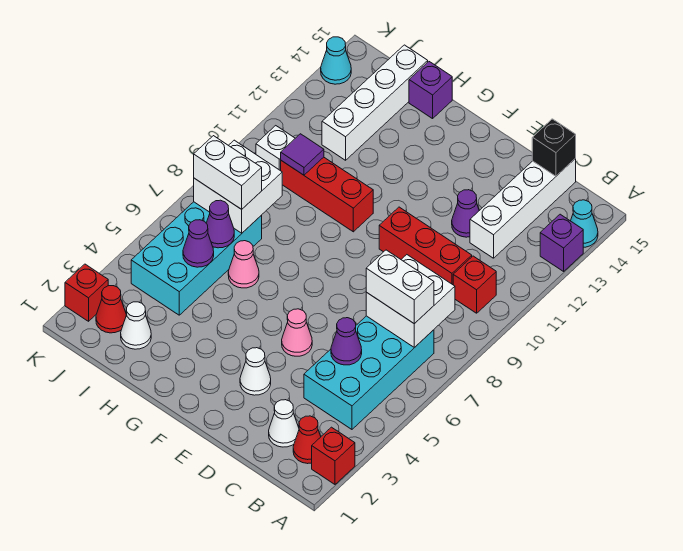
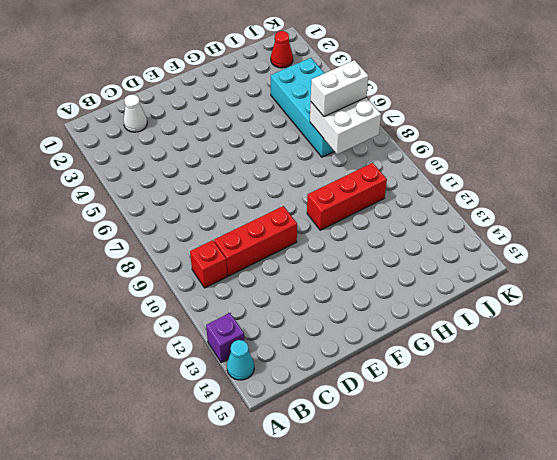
none -> red 1x1 brick [312,427,355,484]
none -> red 1x1 cone [293,416,321,464]
none -> cyan 2x4 brick [304,316,434,429]
none -> white 1x4 brick [470,158,576,258]

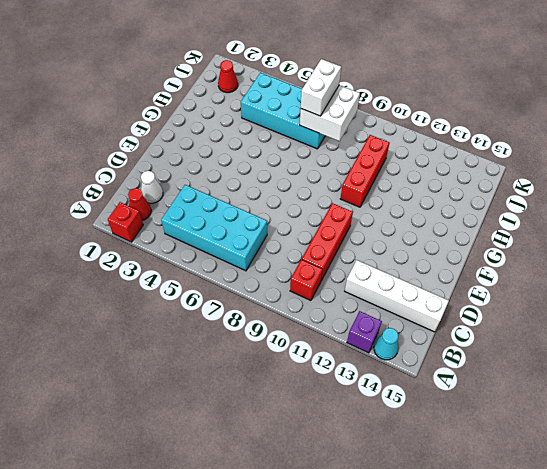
none -> purple 1x1 cone [452,190,479,237]
none -> white 1x1 cone [240,348,271,395]
none -> pink 1x1 cone [282,309,312,356]
none -> pink 1x1 cone [228,241,259,288]

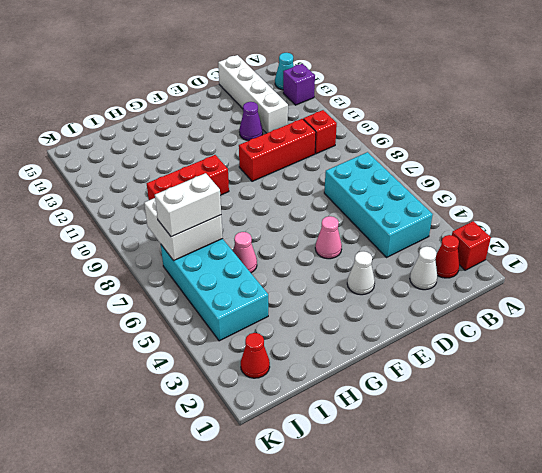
none -> purple 1x1 brick [409,62,452,119]
none -> white 1x1 cone [121,302,151,349]
none -> white 1x4 brick [322,45,428,160]
none -> white 1x1 brick [256,126,295,171]

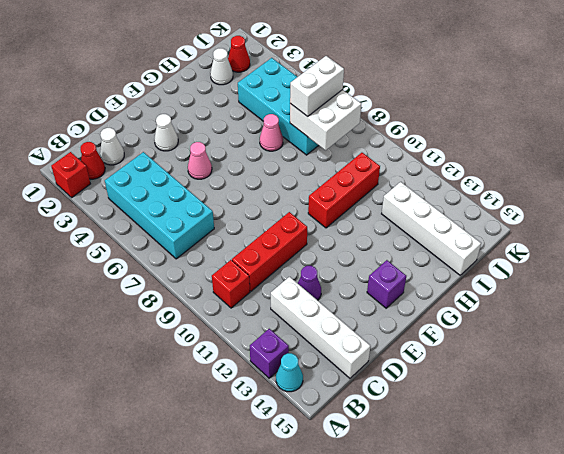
purple 1x1 brick [367,260,406,308] -> purple 1x1 brick moved to [409,62,452,119]
none -> white 1x1 brick [256,126,295,171]
none -> red 1x1 brick [65,264,108,321]
none -> cyan 1x1 cone [321,37,351,84]
none -> white 2x2 brick [366,255,455,348]

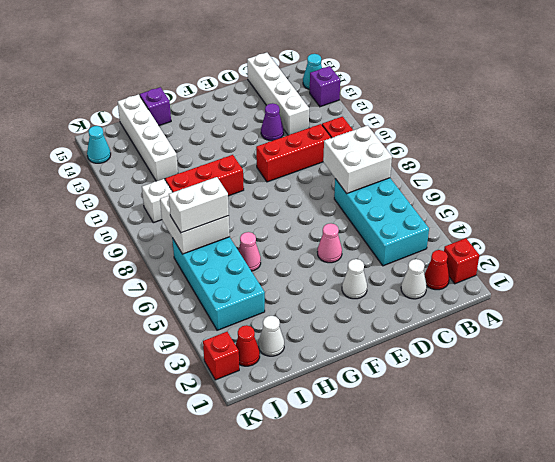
none -> purple 1x1 cone [331,318,362,365]
none -> black 1x1 brick [532,119,576,176]
none -> purple 1x1 cone [183,220,214,267]
none -> purple 1x1 cone [206,200,234,248]

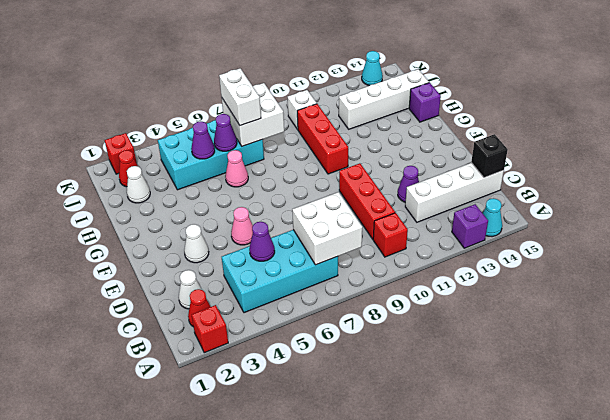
none -> purple 1x1 tile [281,134,324,175]
none -> white 1x2 brick [366,250,434,324]

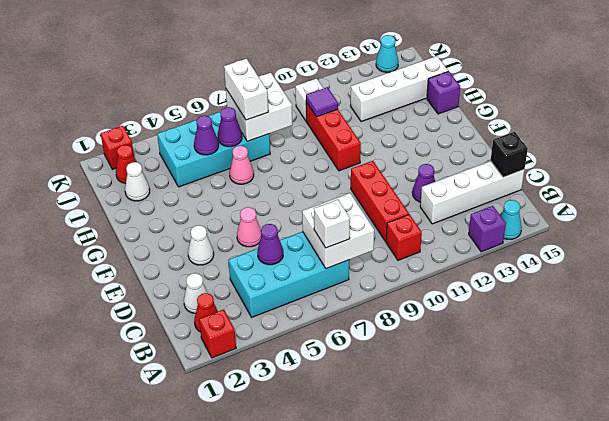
white 1x1 brick [314,199,350,248] -> white 1x2 brick [366,250,434,324]

